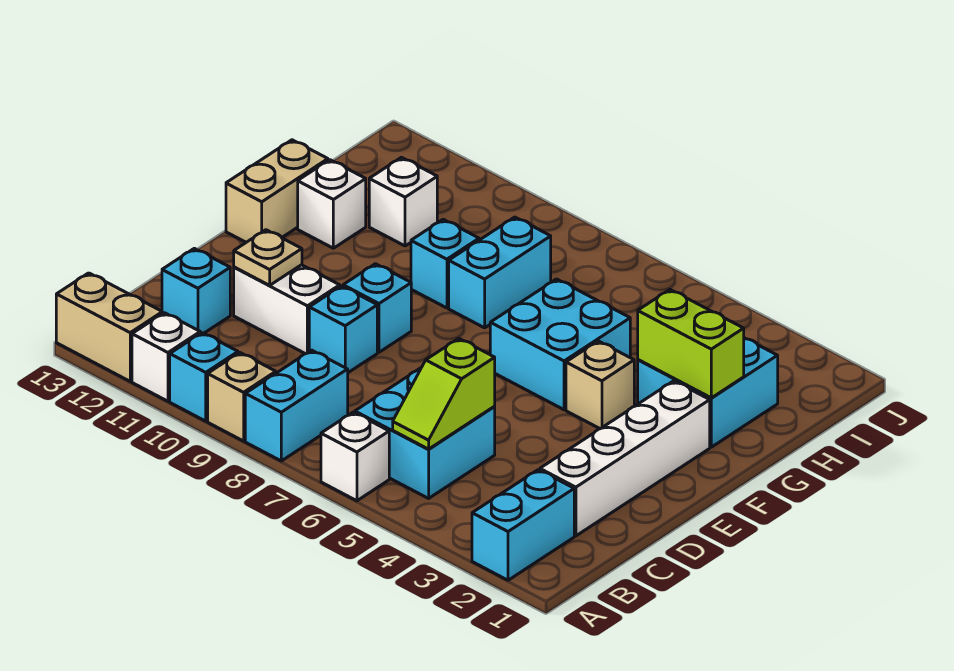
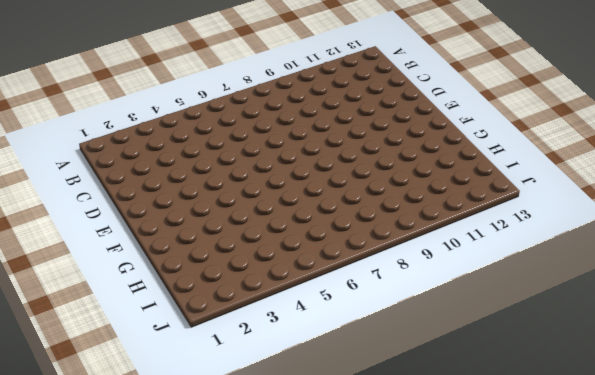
none -> cyan 1x2 brick [472,470,574,580]
none -> white 1x1 brick [321,412,389,501]
none -> cyan 1x2 brick [245,350,348,461]

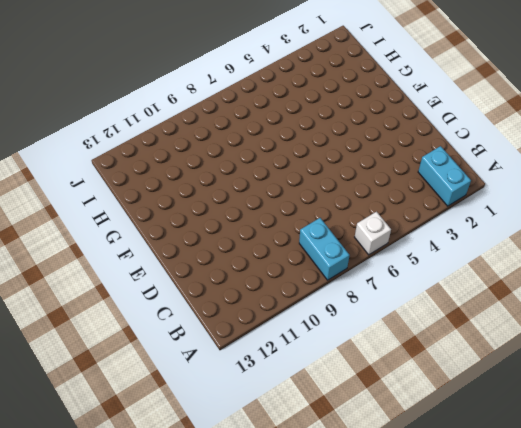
none -> tan 1x1 brick [208,353,276,441]
none -> cyan 1x1 brick [170,333,238,421]
none -> white 1x1 brick [132,313,200,401]

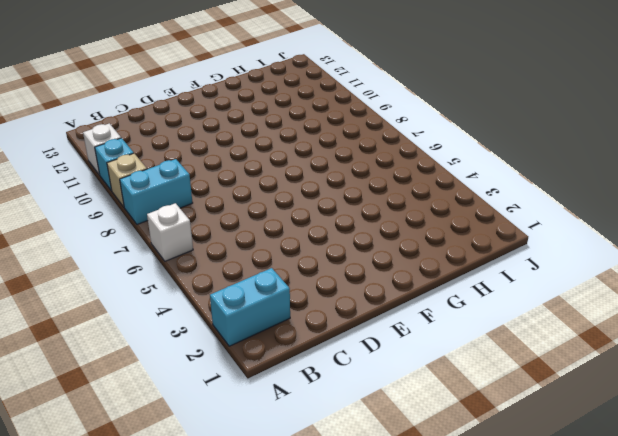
none -> tan 1x2 brick [56,273,162,381]
none -> cyan 2x2 brick [355,368,495,498]
none -> white 1x4 brick [540,381,710,536]

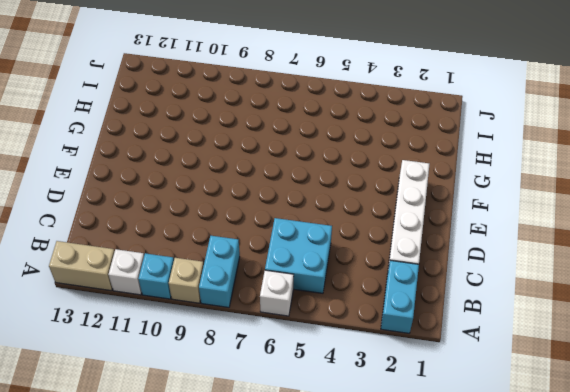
none -> cyan 1x1 brick [162,248,230,333]
none -> cyan 1x1 brick [309,286,377,373]
none -> white 1x2 brick [234,265,340,354]

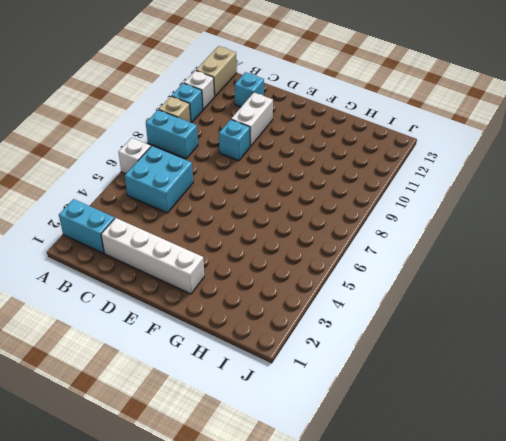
none -> cyan 1x1 brick [343,264,411,352]
none -> tan 1x1 brick [566,341,634,429]
none -> cyan 2x2 brick [490,279,630,410]

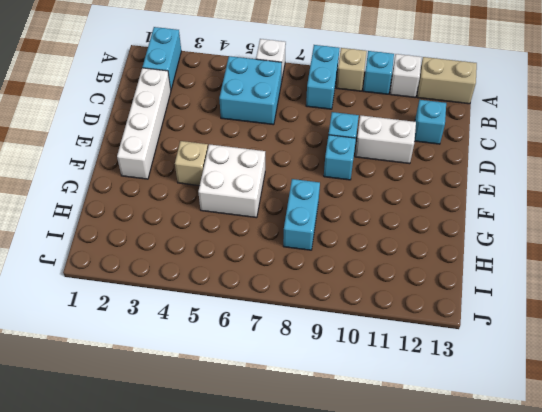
white 2x2 brick [198,144,265,218] -> cyan 2x2 brick [490,279,630,410]
none -> tan 1x2 brick [226,140,328,242]
none -> cyan 2x2 brick [638,338,778,447]
none -> cyan 1x1 brick [411,219,479,308]

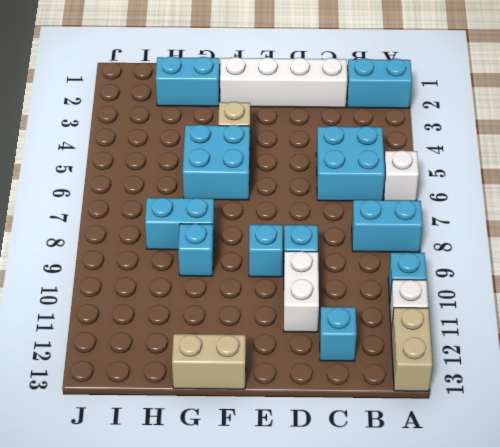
cyan 1x2 brick [156,56,220,106] -> cyan 2x2 brick [638,338,778,447]
none -> tan 1x1 brick [208,353,276,441]
none -> white 1x1 brick [298,160,366,248]
none -> white 1x1 brick [369,157,437,246]

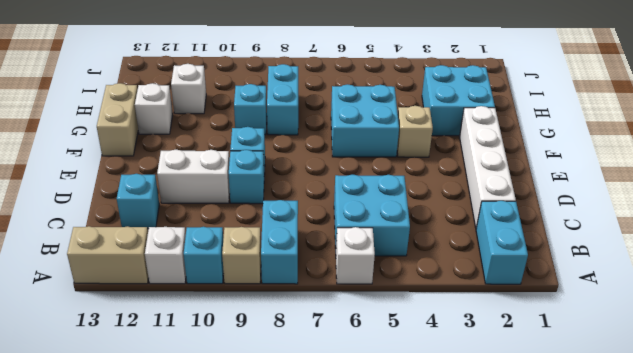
none -> lime 1x2 slope [393,338,495,449]
none -> tan 1x1 plate [234,230,302,285]
none -> lime 1x2 brick [638,290,744,398]

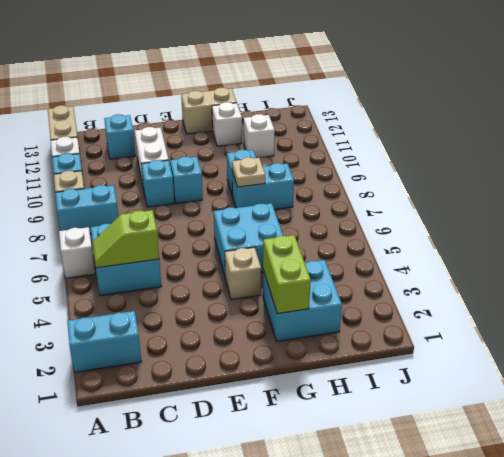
tan 1x1 plate [232,157,265,187] -> tan 1x1 plate moved to [234,230,302,285]
none -> white 1x4 brick [540,381,710,536]

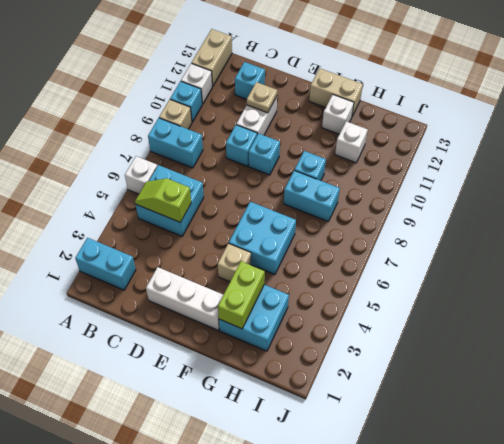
white 1x3 brick [146,267,223,330] -> white 1x4 brick [540,381,710,536]

